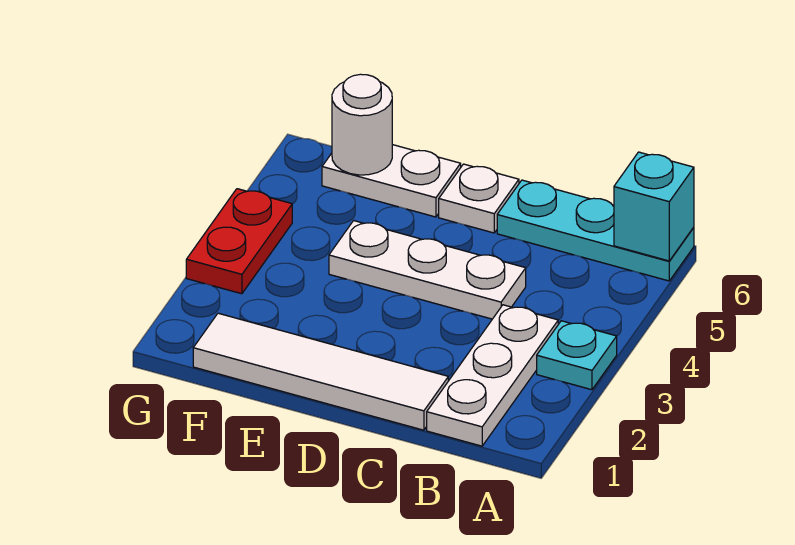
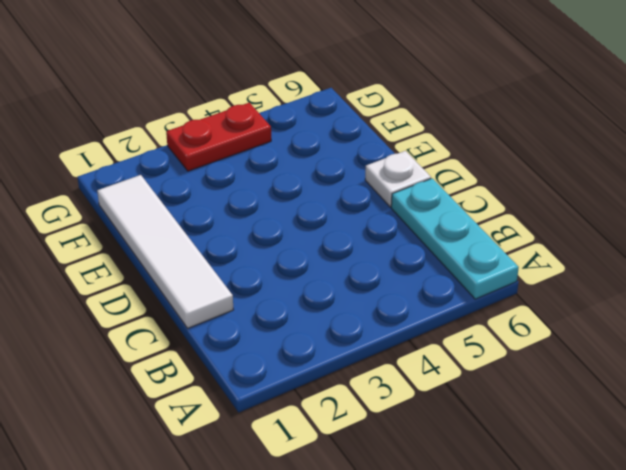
none -> cyan 1x1 plate [537,321,617,390]
none -> white 1x3 plate [427,305,558,446]

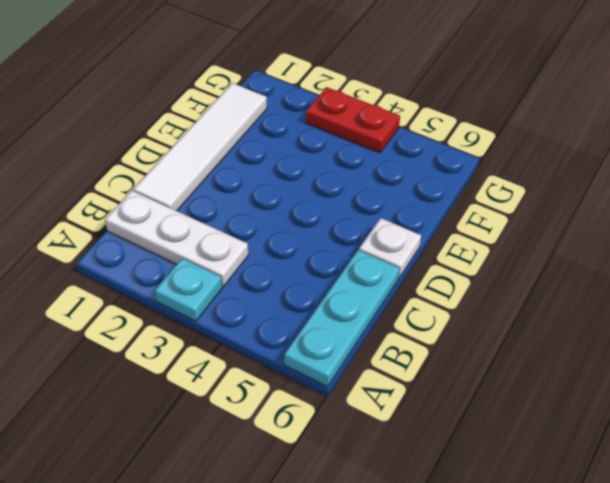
none -> white 1x3 plate [329,221,526,319]
none -> white 1x2 plate [322,145,461,217]

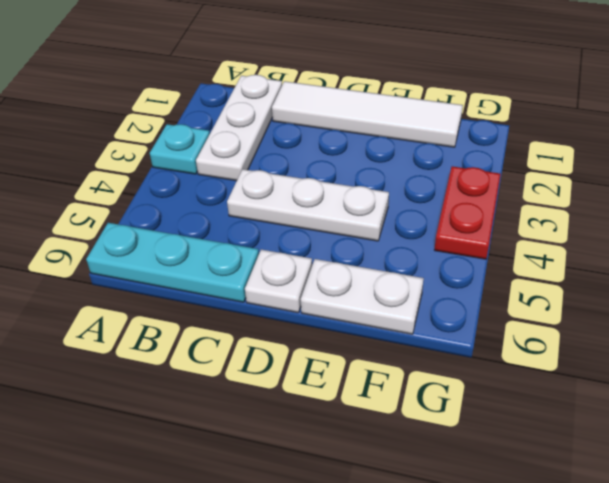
none -> cyan 1x1 brick [614,152,694,261]
none -> white 1x1 round brick [332,74,392,175]

